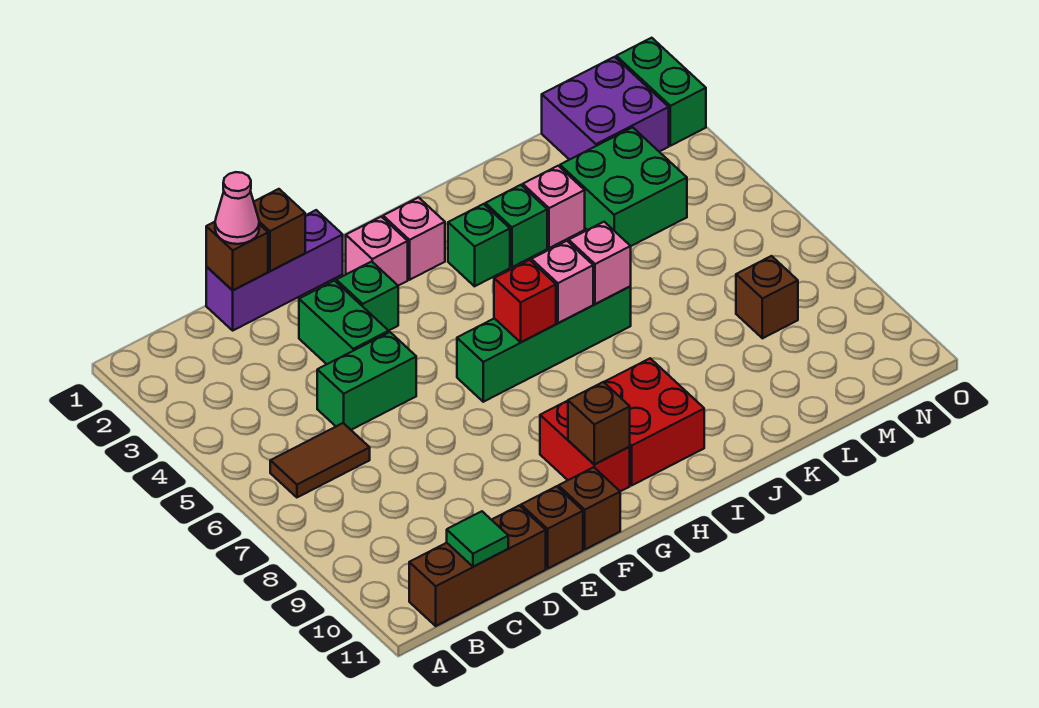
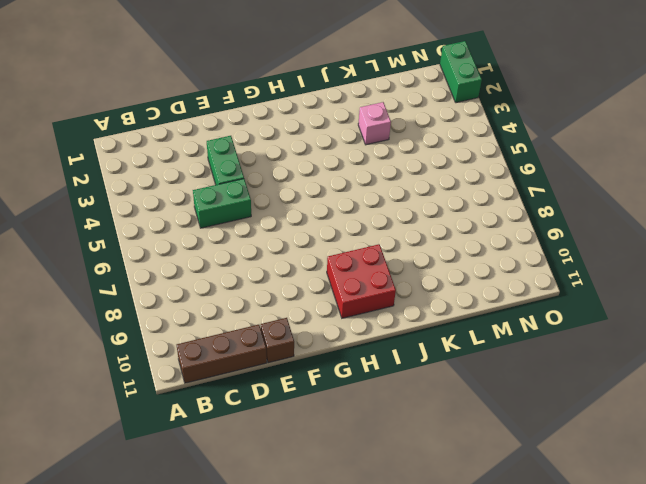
none -> brown 1x2 tile [270,423,370,497]
none -> purple 1x3 brick [206,210,343,330]
none -> green 1x1 brick [336,261,398,331]

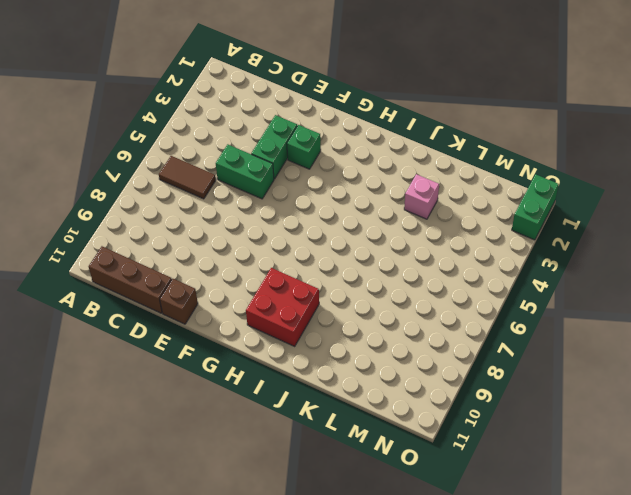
none -> purple 1x3 brick [206,210,343,330]
none -> brown 1x1 brick [558,467,620,549]
none -> pink 1x1 brick [346,217,408,286]

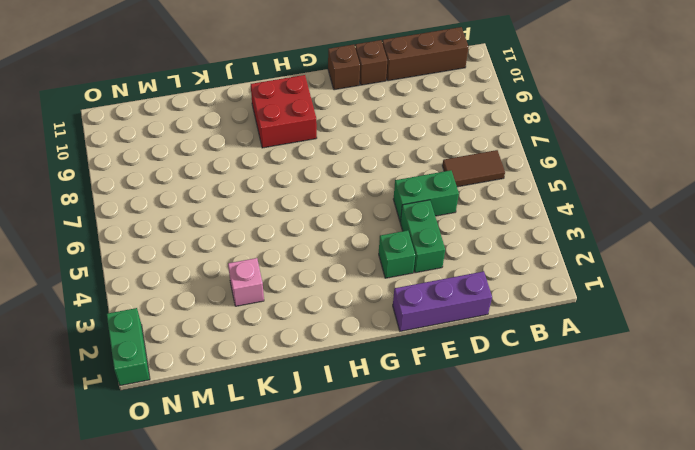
none -> pink 1x1 brick [346,217,408,286]
none -> green 1x4 brick [457,287,631,402]
none -> red 1x2 brick [540,401,630,491]

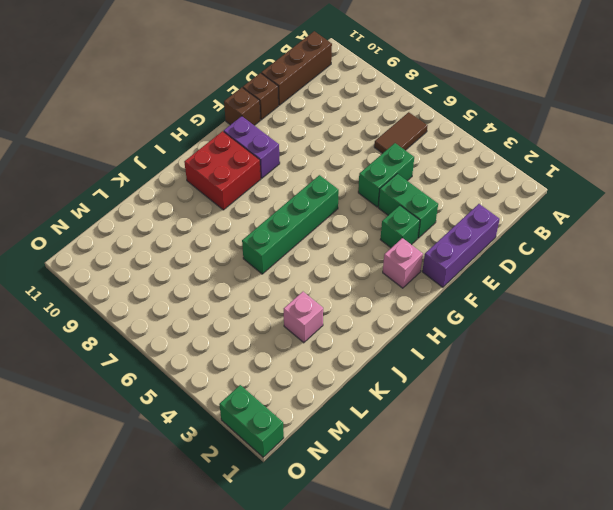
purple 1x2 brick [224,116,280,178] -> red 1x2 brick [540,401,630,491]
none -> pink 1x1 brick [383,198,445,280]
none -> green 1x1 brick [448,204,510,286]
none -> green 1x1 brick [485,185,547,267]

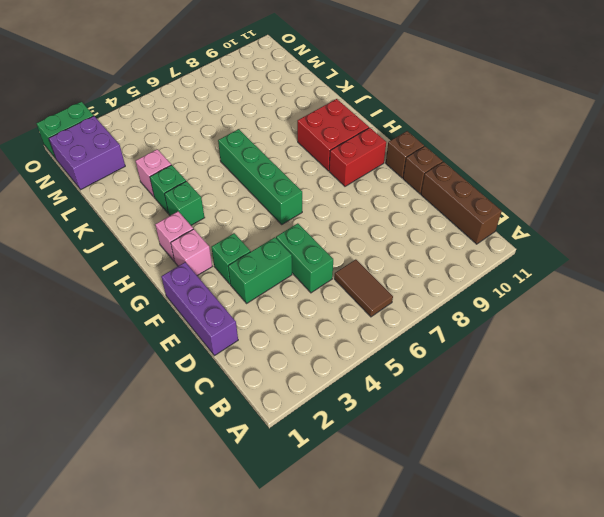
none -> green 2x2 brick [560,127,687,246]
none -> brown 1x1 brick [736,256,798,338]
none -> green 1x1 tile [447,511,508,567]

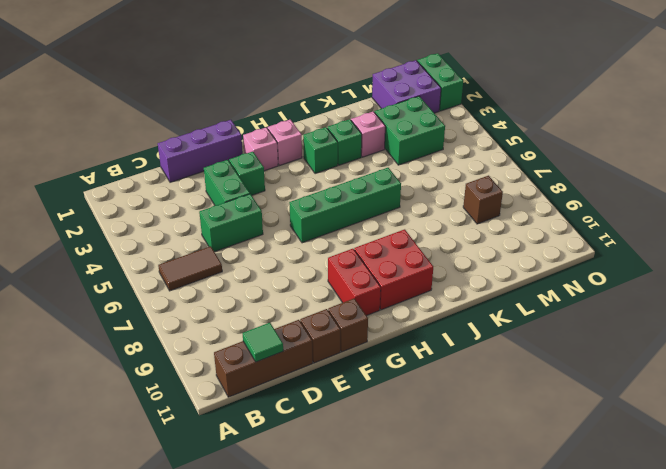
none -> brown 1x1 brick [206,222,268,290]
none -> brown 1x1 brick [254,189,305,271]
none -> brown 1x1 brick [568,382,630,464]

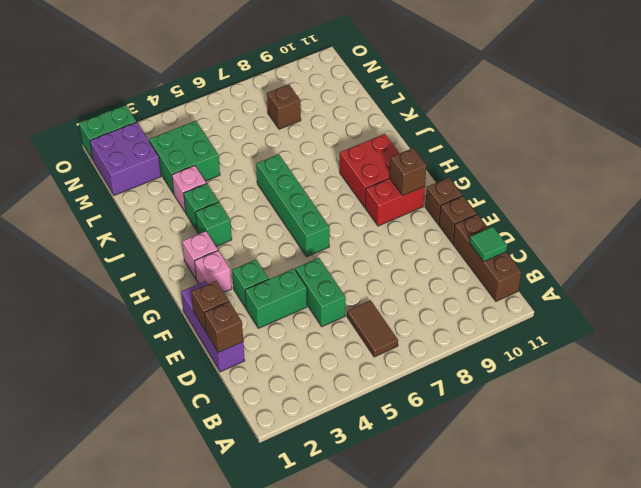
none -> red 1x1 brick [494,260,556,342]
none -> pink 1x1 brick [531,241,593,323]
none -> pink 1x1 brick [569,222,631,304]

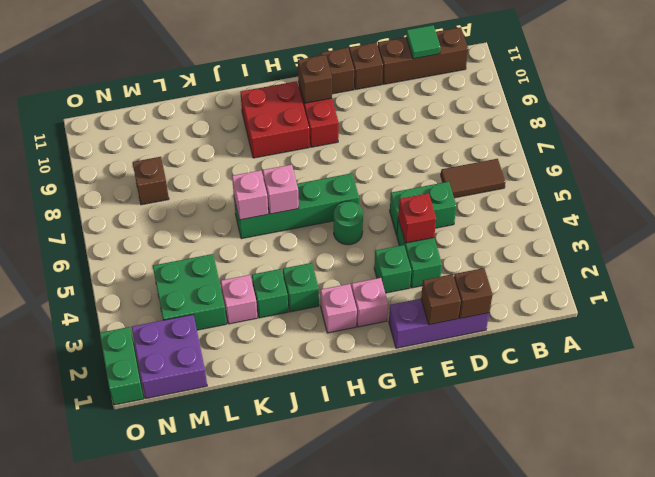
red 1x1 brick [398,193,436,243] -> red 1x1 brick moved to [494,260,556,342]
green 1x1 round brick [334,201,363,245] -> none
none -> pink 1x1 cone [215,172,259,244]

